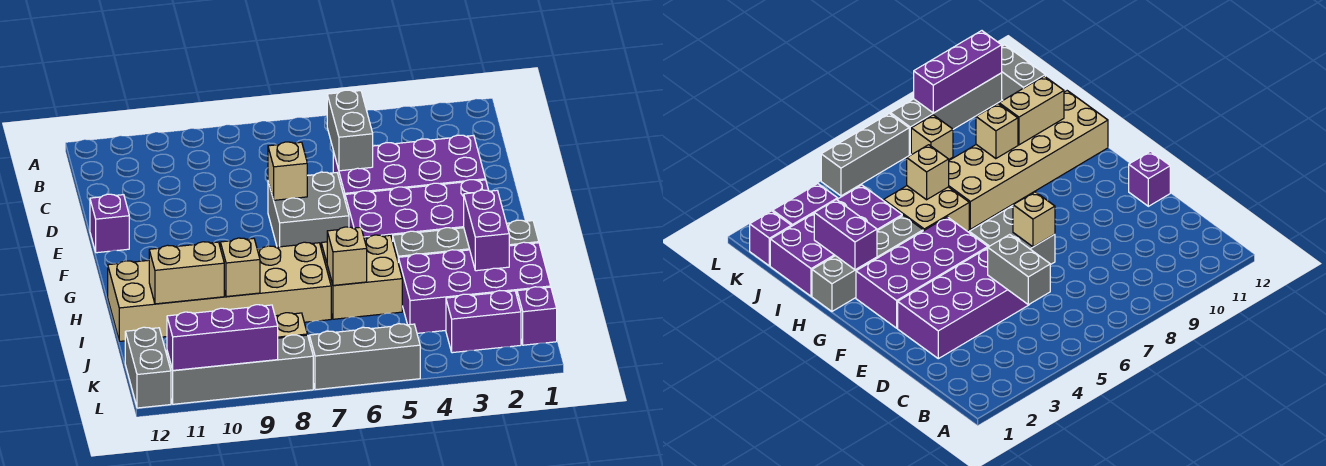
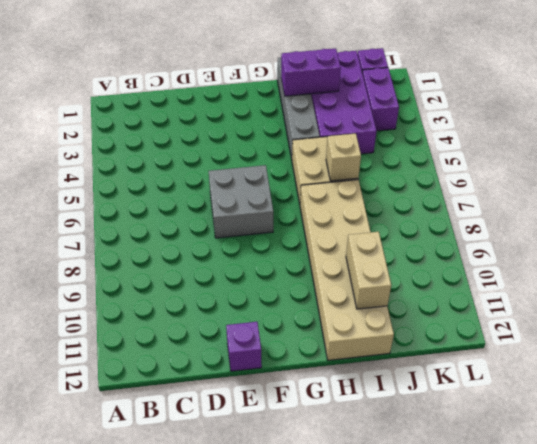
none -> purple 2x4 brick [333,135,486,198]
none -> purple 2x4 brick [345,180,489,241]
none -> tan 1x1 brick [275,313,307,338]

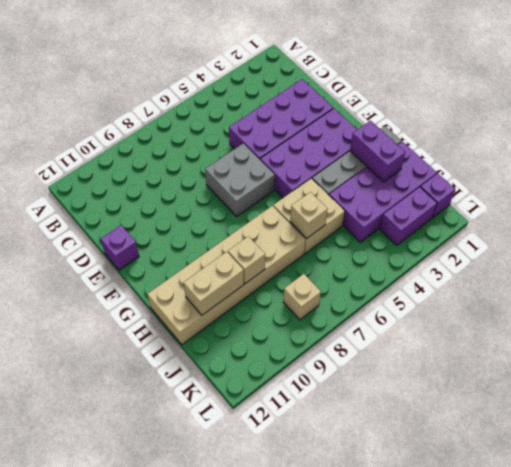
none -> grey 1x2 brick [125,327,171,408]
none -> grey 1x3 brick [309,324,420,390]
none -> grey 1x4 brick [167,335,313,404]

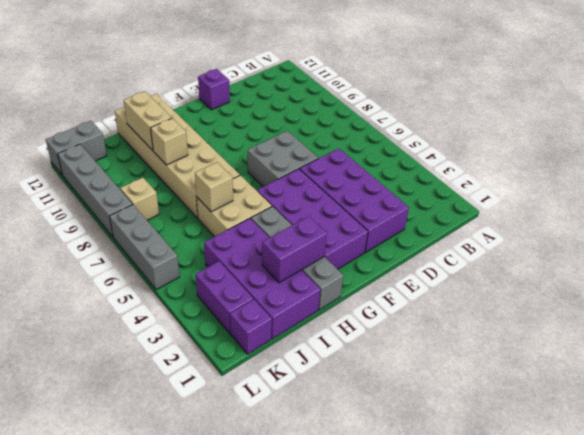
none -> grey 1x2 brick [327,90,373,171]
none -> tan 1x1 brick [268,142,307,200]
none -> purple 1x3 brick [167,305,278,370]

